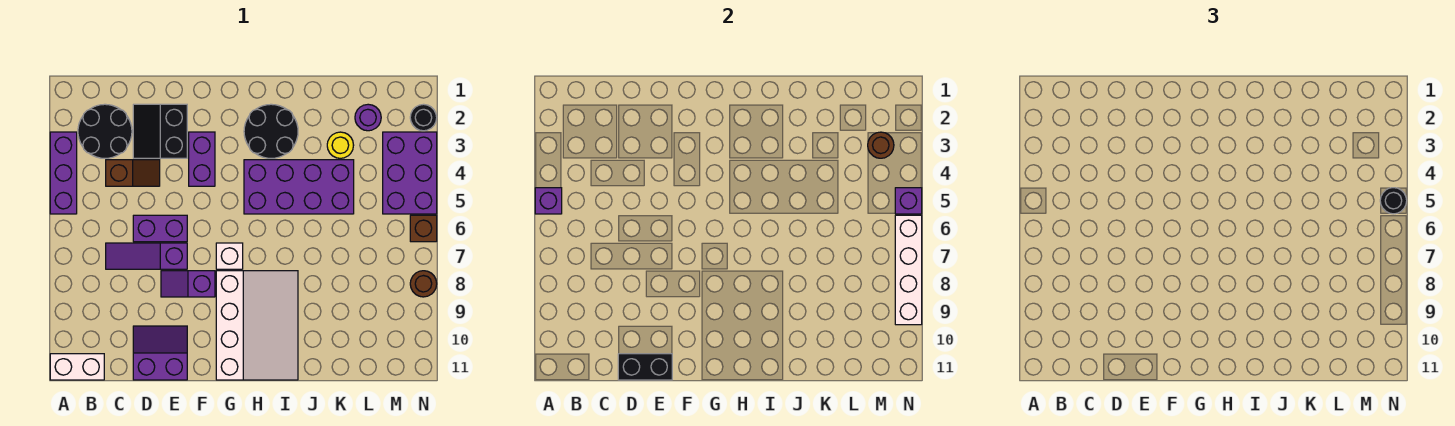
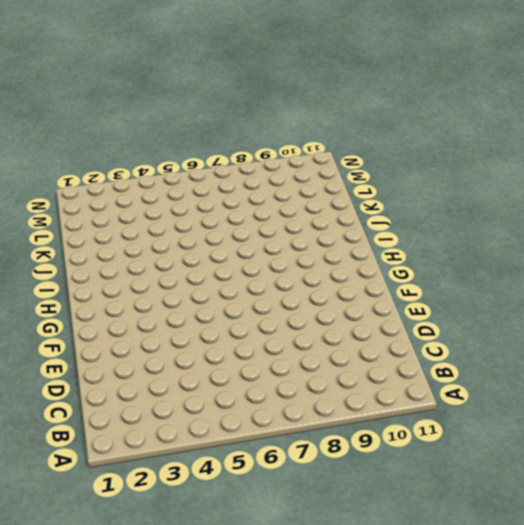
none -> purple 1x3 brick [50,132,77,214]
none -> white 1x2 brick [50,354,104,380]
none -> black 2x2 round brick [78,104,132,158]

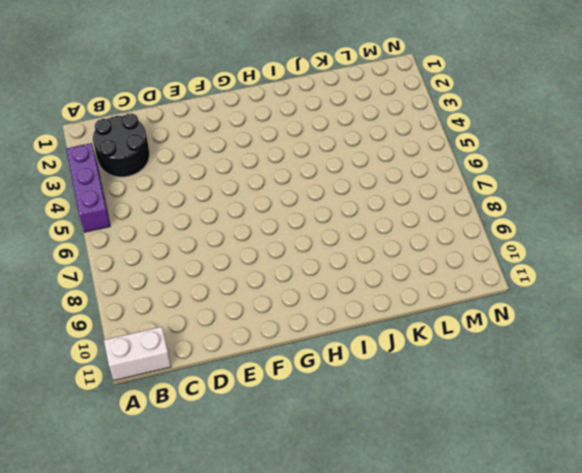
none -> brown 1x2 slope [106,160,160,186]
none -> purple 1x3 slope [106,243,187,269]
none -> black 2x2 slope [133,104,187,158]

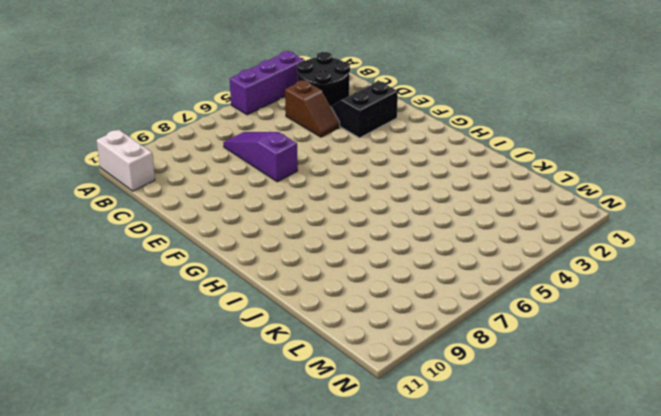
none -> purple 1x2 brick [133,215,187,242]
none -> purple 2x2 slope [133,326,187,380]
none -> purple 1x2 slope [161,271,215,297]

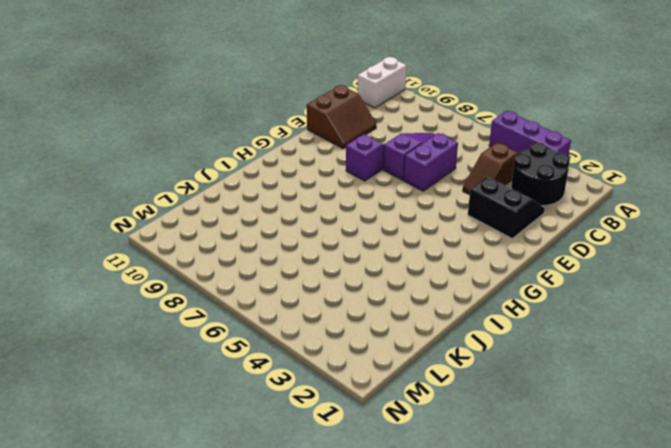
brown 2x2 slope [307,85,376,149] -> purple 2x2 slope [133,326,187,380]
none -> purple 1x2 brick [189,132,215,186]
none -> white 1x1 brick [216,243,243,269]
none -> white 3x4 slope [216,271,298,380]

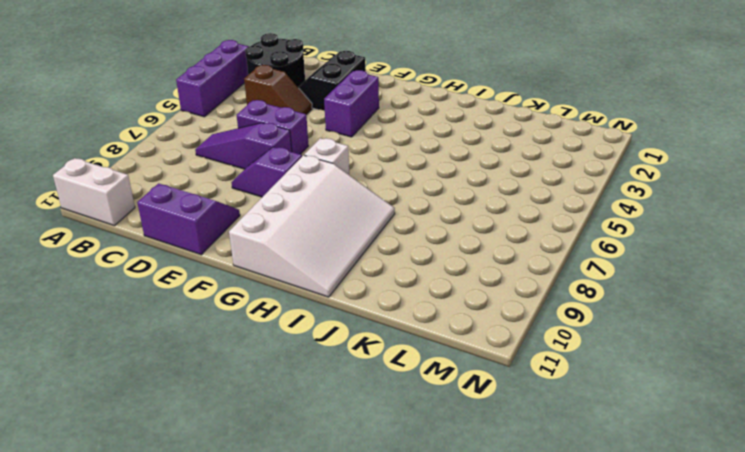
none -> black 2x2 round brick [244,104,298,158]
none -> purple 2x4 brick [244,160,354,214]
none -> yellow 1x1 round brick [327,132,354,158]

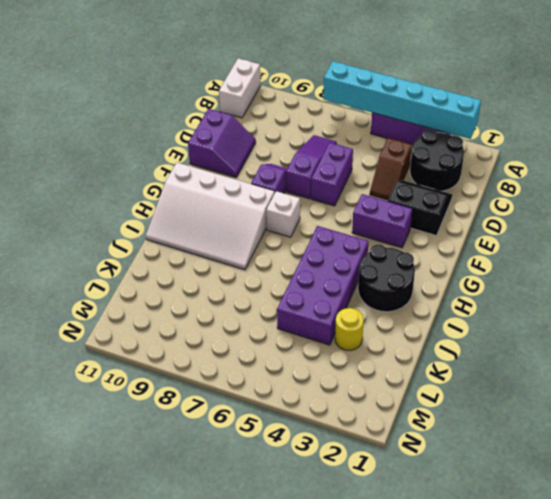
cyan 1x6 brick [323,61,481,139] -> purple 1x1 brick [535,188,562,214]
none -> purple 1x1 round brick [355,104,381,131]
none -> purple 2x3 brick [383,132,437,214]
none -> black 1x1 round brick [410,104,437,131]

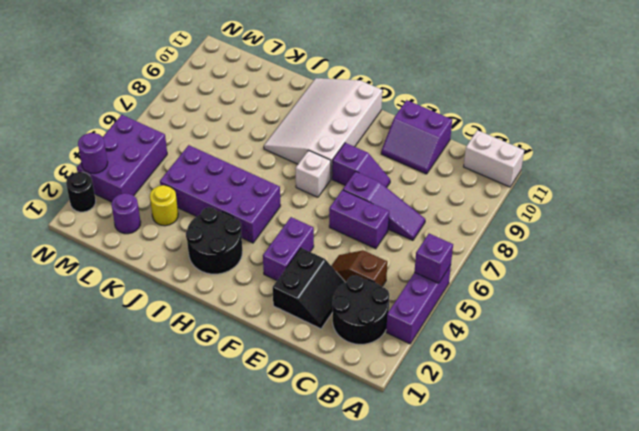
purple 1x1 round brick [78,133,108,173] -> none
none -> brown 1x1 brick [410,215,437,242]
none -> brown 1x1 round brick [410,271,437,297]
none -> black 1x2 brick [618,354,672,380]

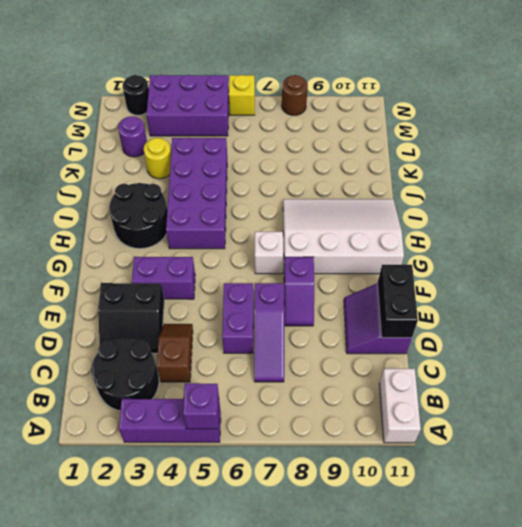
yellow 1x1 brick [229,75,255,115] -> brown 1x1 brick [410,215,437,242]
none -> brown 1x1 round brick [868,132,894,158]
none -> purple 1x1 brick [895,188,922,214]
none -> white 1x4 brick [895,215,922,325]

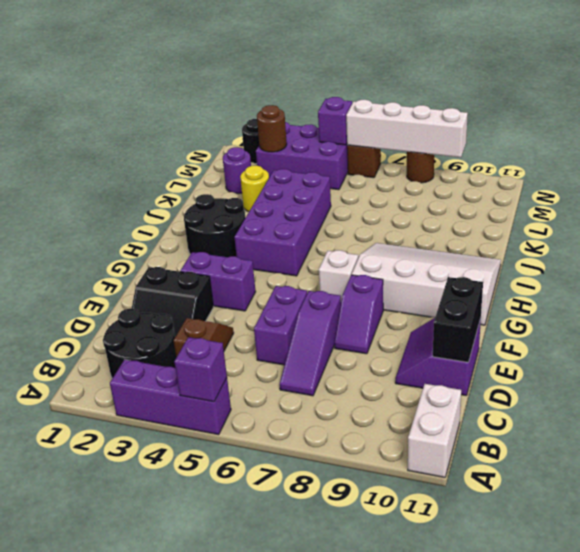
none -> black 1x1 round brick [1380,188,1407,214]

